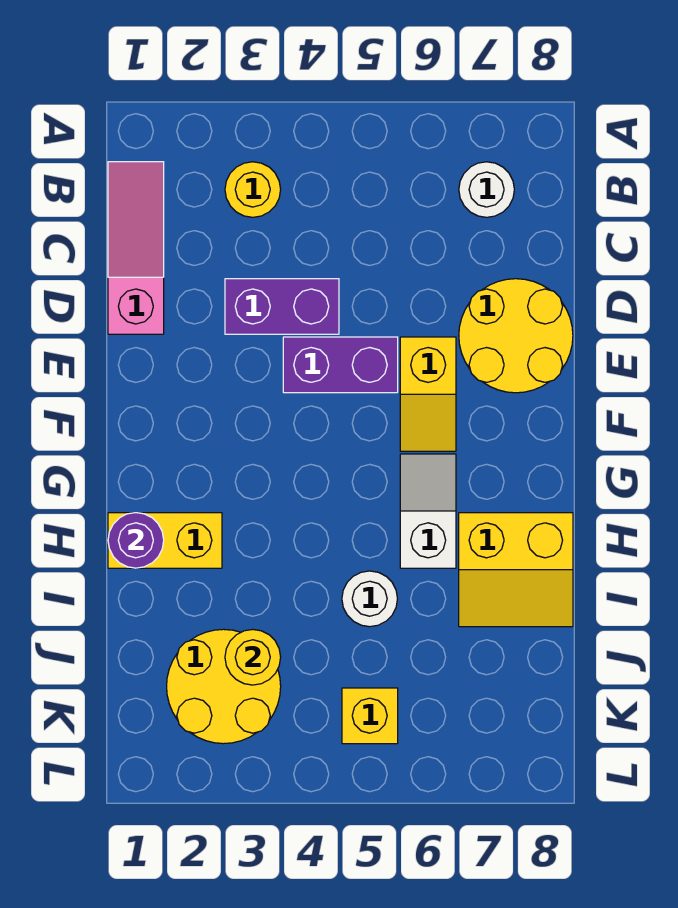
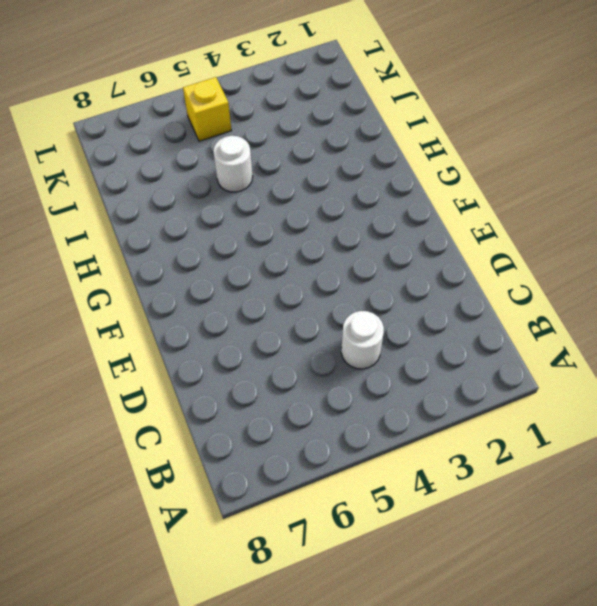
white 1x1 round brick [341,311,384,369] -> white 1x1 round brick moved to [459,162,514,217]
none -> pink 1x3 slope [108,162,164,334]
none -> yellow 1x1 round brick [225,162,281,217]
none -> purple 1x2 brick [225,279,339,334]

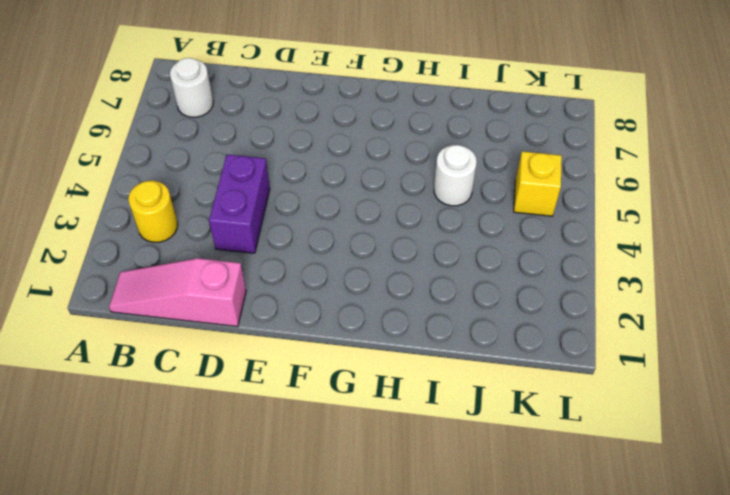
none -> yellow 2x2 round brick [459,279,573,393]
none -> purple 1x2 brick [283,337,398,393]
none -> yellow 1x2 slope [400,337,456,451]

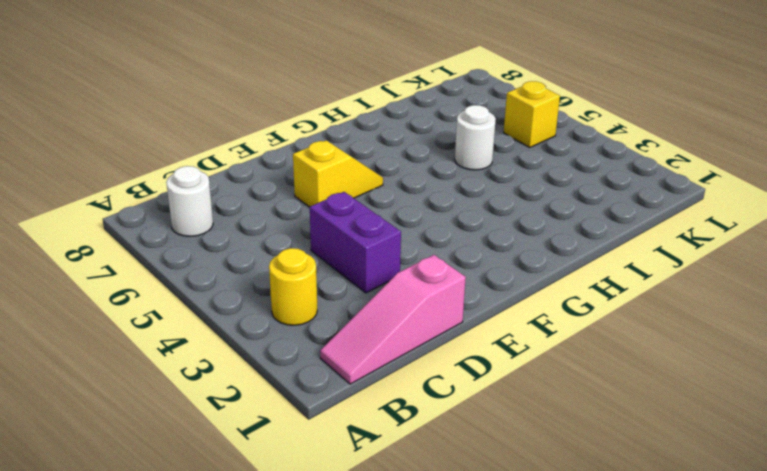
none -> yellow 2x2 round brick [459,279,573,393]
none -> purple 1x2 brick [283,337,398,393]
none -> white 1x2 slope [400,454,456,568]

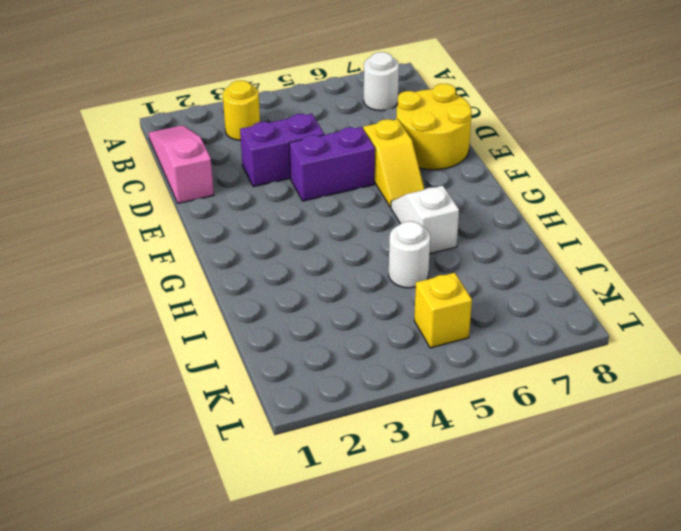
none -> yellow 1x2 brick [108,513,222,568]
none -> yellow 2x2 slope [459,513,573,627]
none -> yellow 2x2 round brick [167,629,281,744]

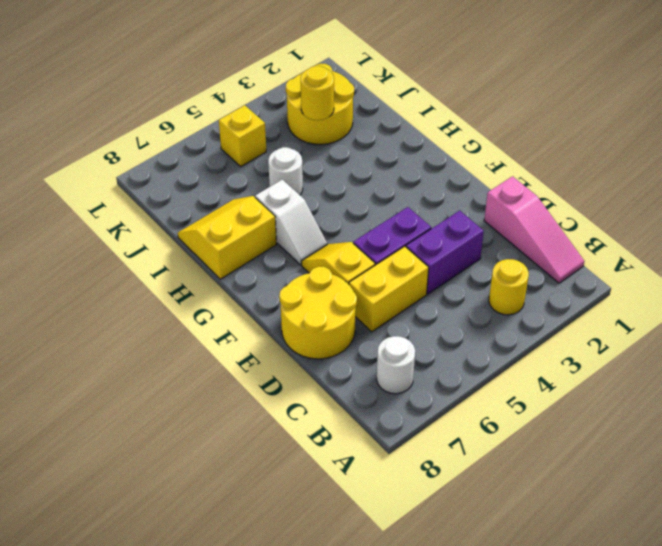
yellow 1x2 brick [349,246,429,332] -> yellow 1x2 brick moved to [108,513,222,568]
none -> purple 1x1 round brick [108,513,164,568]

